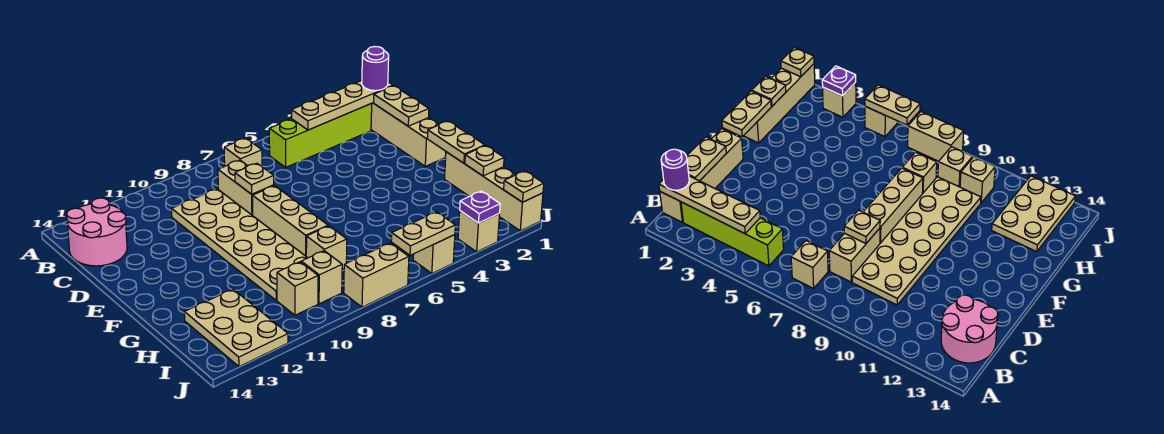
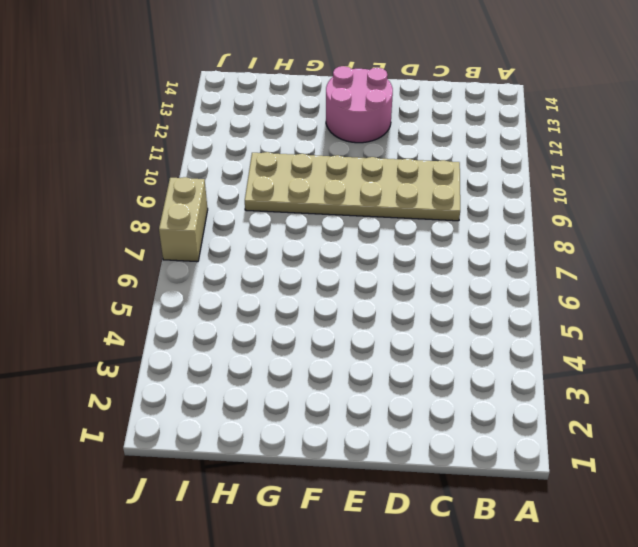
pink 2x2 round brick [326,66,393,143] -> pink 2x2 round brick moved to [67,198,127,266]
none -> tan 1x4 brick [371,102,446,166]
none -> lime 1x4 brick [269,104,372,167]
none -> tan 1x1 brick [224,138,262,166]

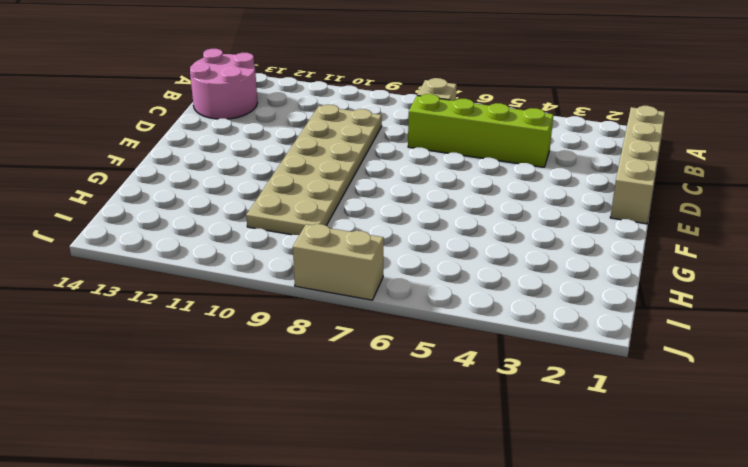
lime 1x4 brick [408,94,553,167] -> lime 1x4 brick moved to [269,104,372,167]
none -> tan 1x2 brick [218,160,274,216]
none -> tan 1x3 brick [252,186,328,256]
none -> tan 1x4 brick [445,152,543,231]

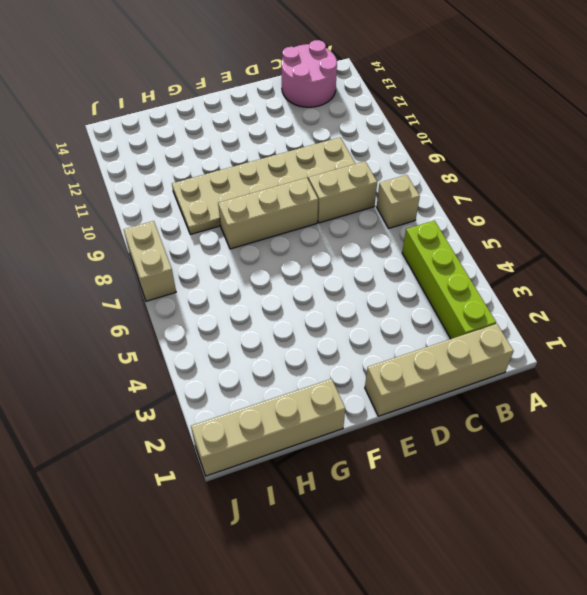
none -> tan 1x1 brick [306,226,347,270]
none -> tan 2x3 plate [184,289,288,367]
none -> tan 1x1 brick [301,251,342,304]

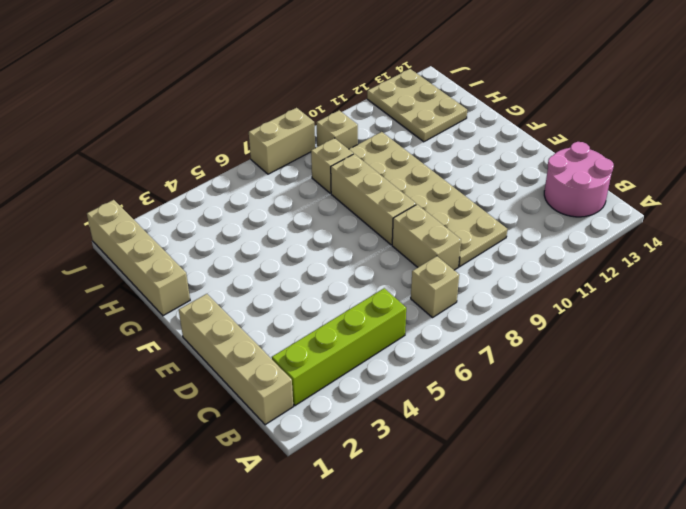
none -> tan 1x1 brick [277,262,318,315]
none -> tan 1x1 brick [458,211,500,252]
none -> tan 1x1 brick [413,235,455,273]

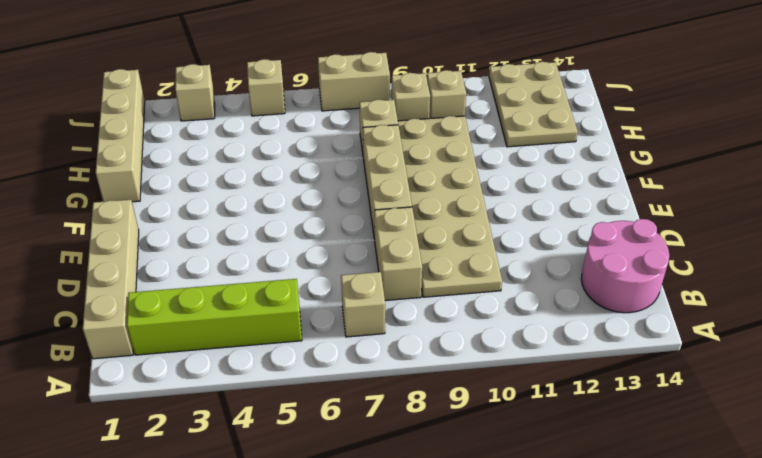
none -> tan 1x4 plate [292,81,393,130]
none -> tan 1x2 plate [374,86,429,126]
none -> tan 1x1 plate [235,163,274,194]

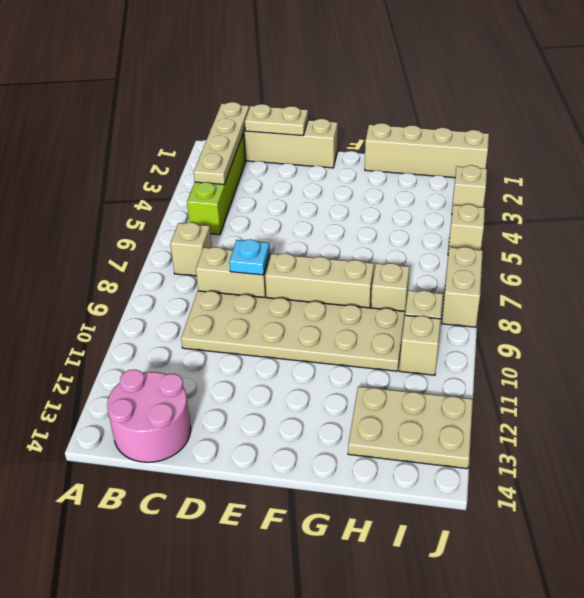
cyan 1x1 plate [229,239,270,275] -> tan 1x1 plate [235,163,274,194]
none -> tan 1x2 plate [427,121,485,163]
none -> tan 1x1 plate [465,146,504,176]
none -> tan 1x1 plate [504,171,544,202]

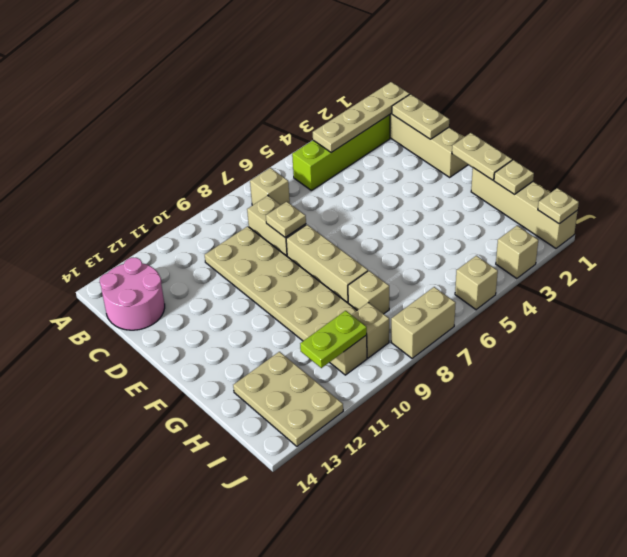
lime 1x2 plate [300,311,367,368] -> none
none -> purple 1x1 plate [460,191,500,223]
none -> tan 1x2 plate [391,212,455,255]
none -> purple 1x1 round brick [362,47,389,91]

